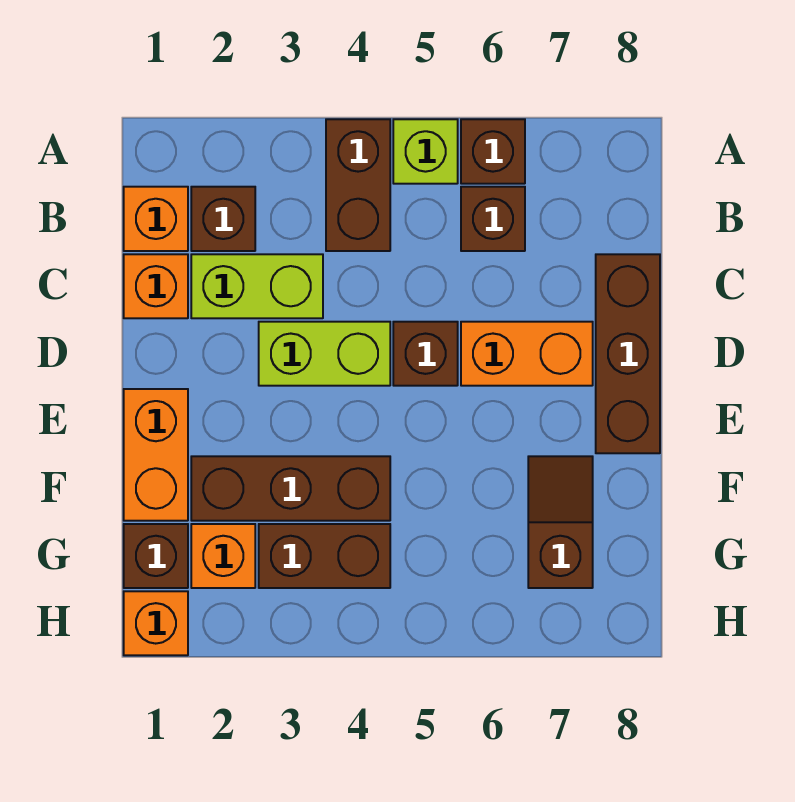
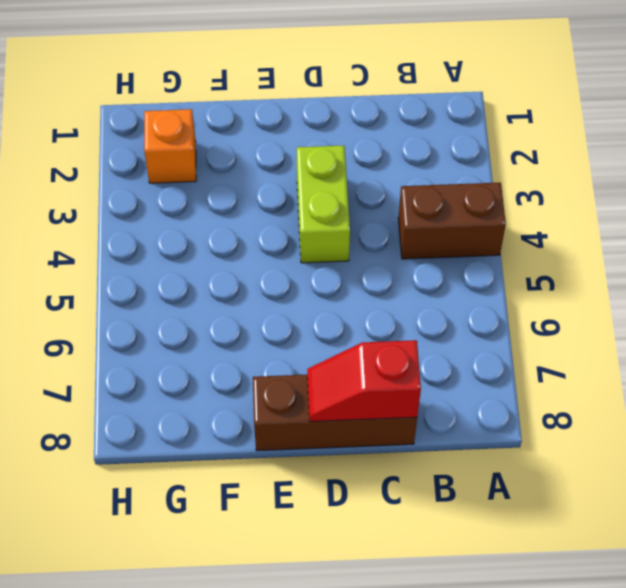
red 1x2 slope [307,340,421,422] -> none
none -> lime 1x1 brick [393,119,458,184]
none -> brown 1x1 brick [461,119,525,184]
none -> orange 1x1 brick [124,187,188,251]

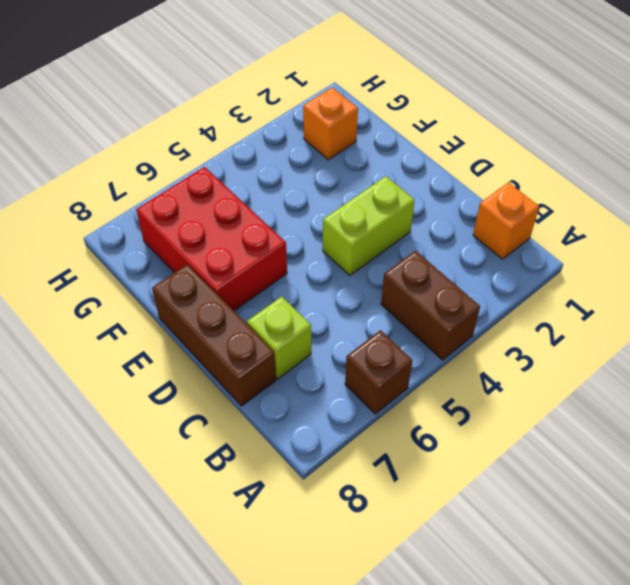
lime 1x1 brick [247,297,311,379] -> lime 1x1 brick moved to [393,119,458,184]
red 2x3 brick [136,167,287,311] -> brown 1x2 slope [528,456,593,588]
none -> brown 1x1 brick [191,187,255,251]
none -> brown 1x1 brick [461,187,525,251]
none -> orange 1x1 brick [124,254,188,318]

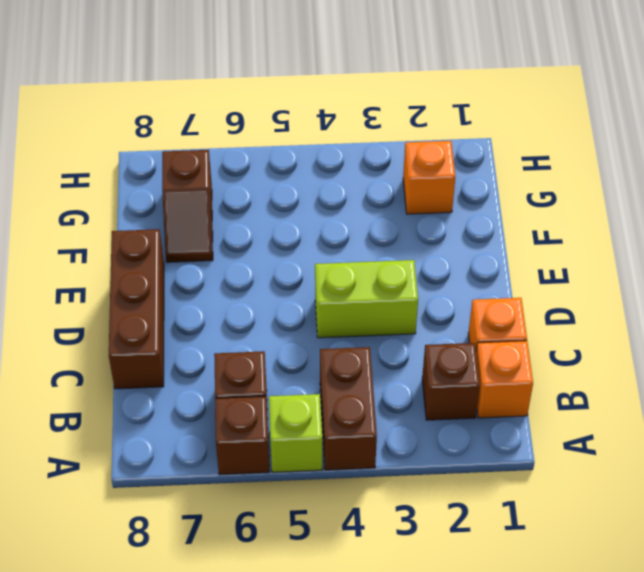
none -> lime 1x2 brick [191,254,323,318]
none -> brown 1x1 brick [393,322,458,386]
none -> orange 1x2 brick [461,322,593,386]

